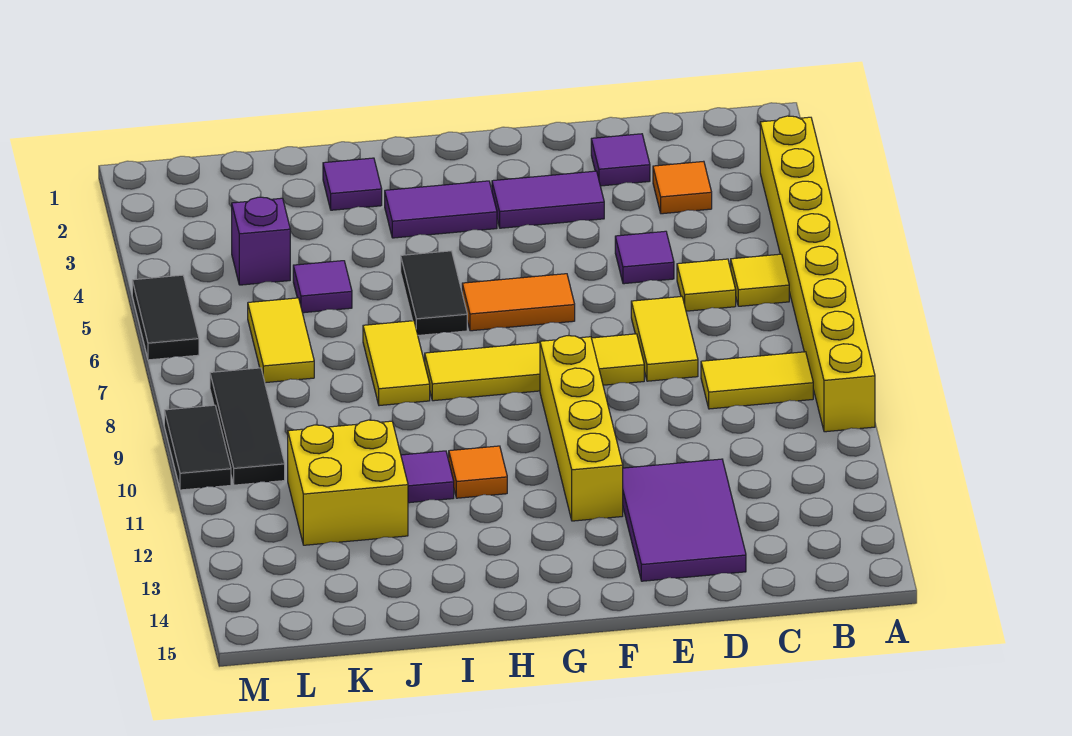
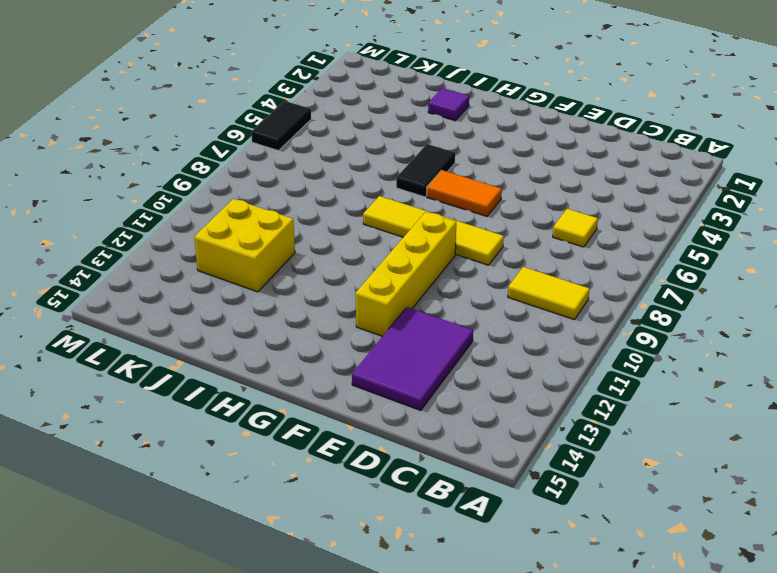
none -> yellow 1x8 brick [760,116,875,432]
none -> yellow 1x1 tile [731,254,789,306]
none -> orange 1x1 tile [653,161,712,214]

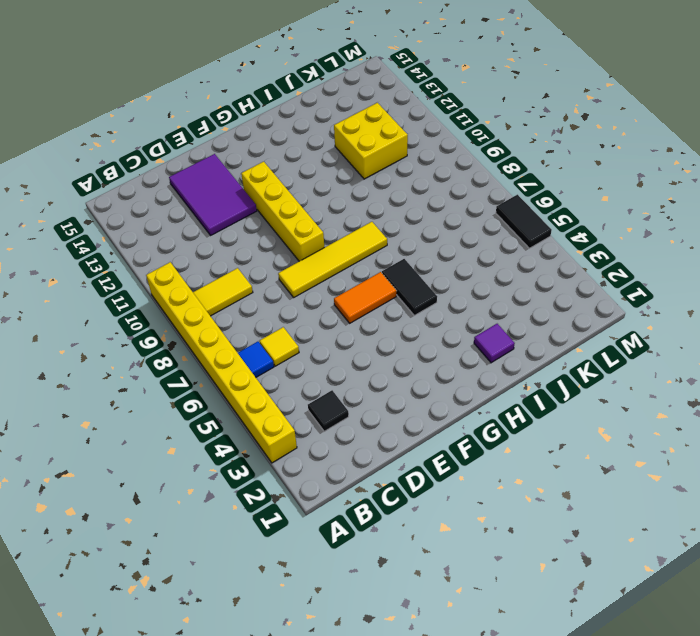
blue 1x1 tile [238,342,274,377] -> yellow 1x1 tile [731,254,789,306]
black 1x1 tile [308,390,349,431] -> orange 1x1 tile [653,161,712,214]
none -> purple 1x1 tile [591,134,650,186]
none -> purple 1x1 tile [615,231,674,284]
none -> yellow 1x2 tile [631,297,698,381]

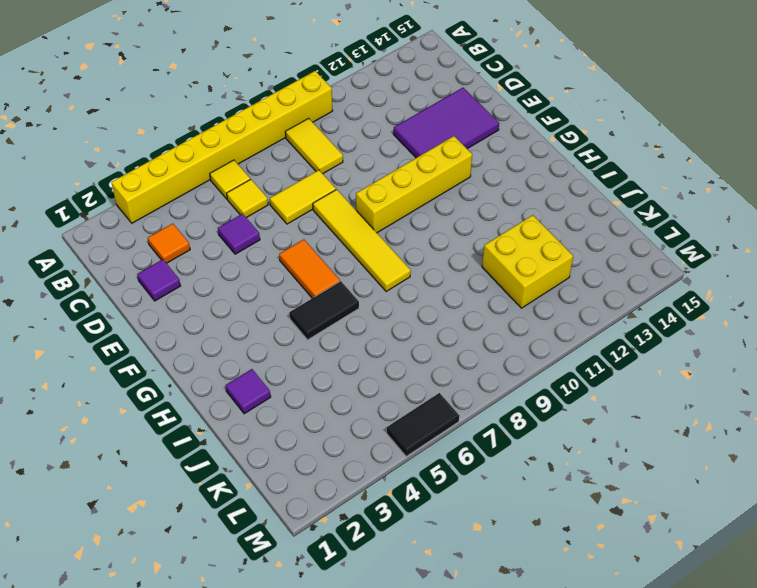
none -> purple 1x2 tile [492,171,604,228]
none -> purple 1x2 tile [385,181,497,238]
none -> orange 1x1 tile [449,446,507,498]

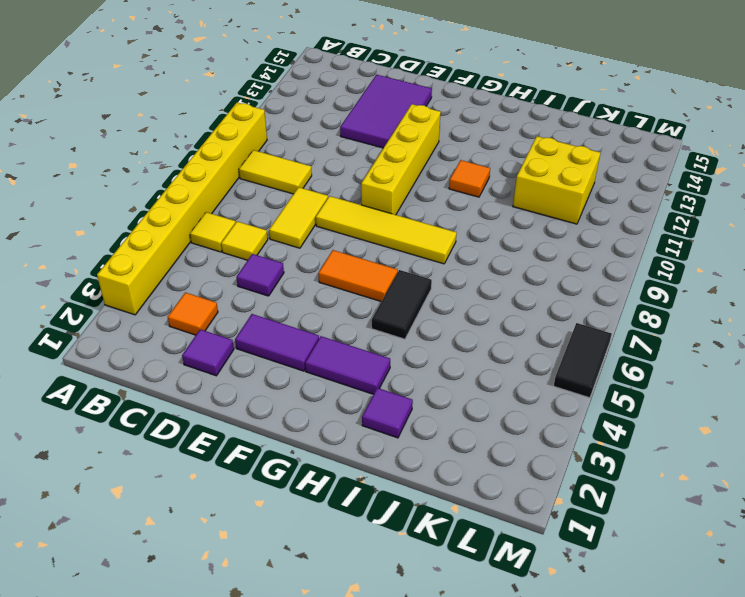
none -> yellow 1x2 tile [363,321,430,406]
none -> purple 1x1 tile [401,451,454,503]
none -> purple 1x1 tile [293,261,352,313]

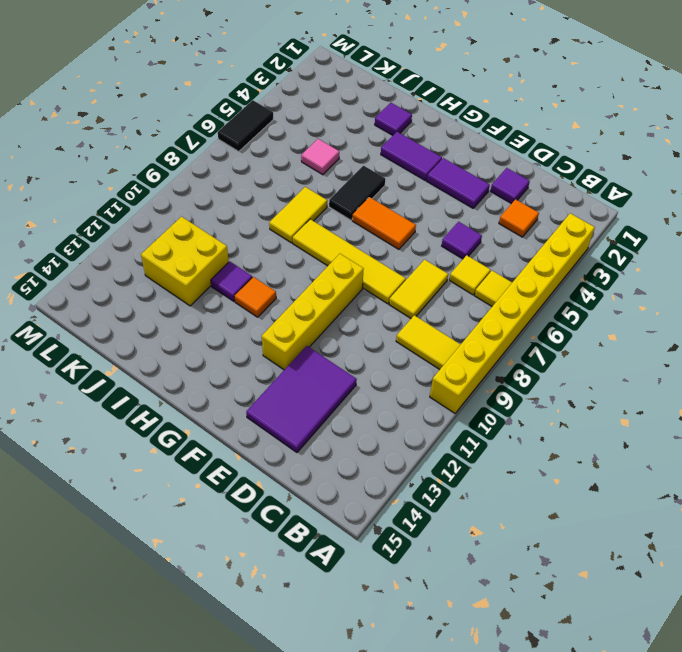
pink 1x1 tile [301,139,339,175] -> purple 1x1 tile [293,261,352,313]
none -> purple 1x1 brick [232,197,290,285]
none -> yellow 1x2 tile [248,298,314,383]
none -> black 1x3 tile [210,368,285,485]

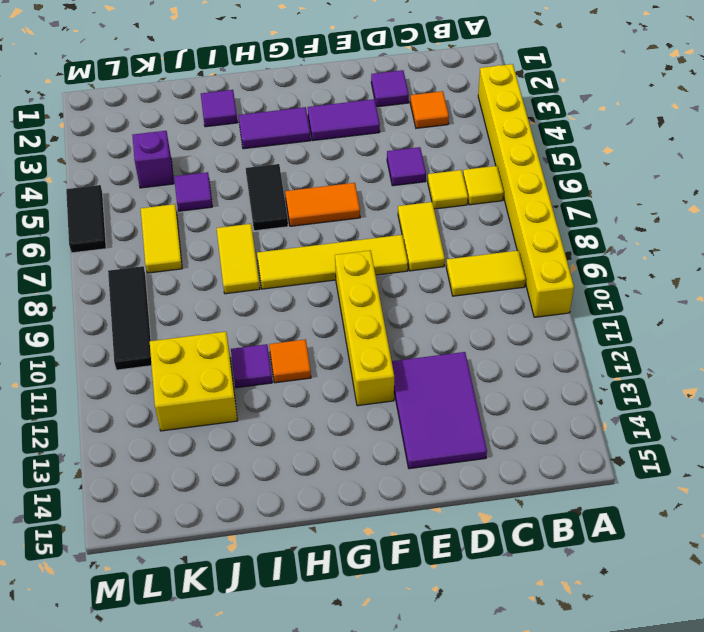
none -> black 1x2 tile [164,405,231,490]

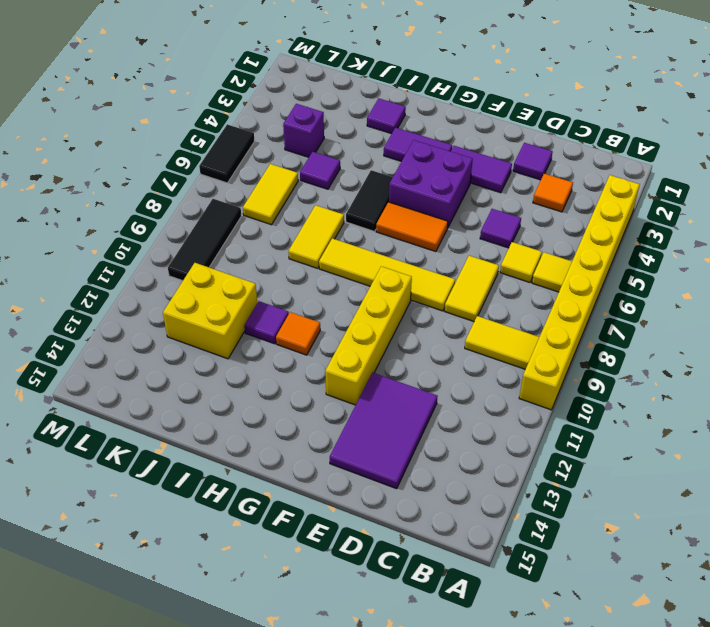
purple 2x2 brick [389,140,473,228] -> none
none -> black 1x2 tile [164,405,231,490]

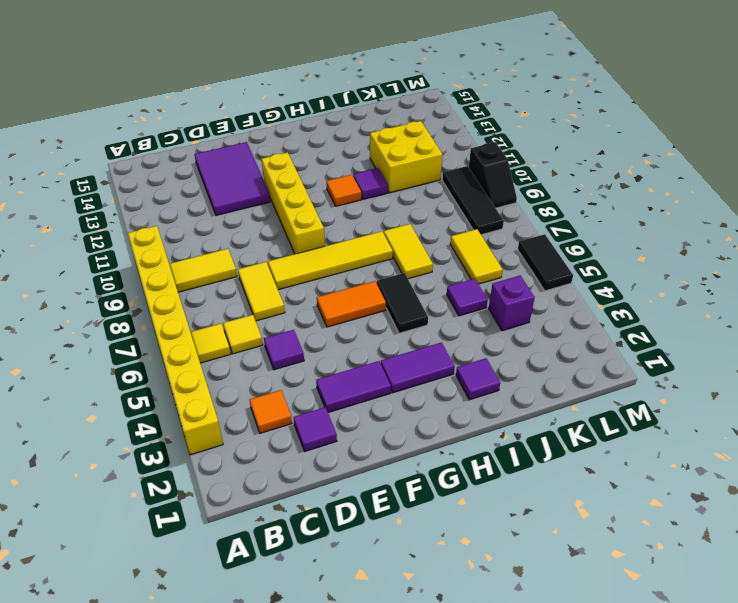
black 1x2 slope [469,142,517,208] -> black 1x2 tile [164,405,231,490]

